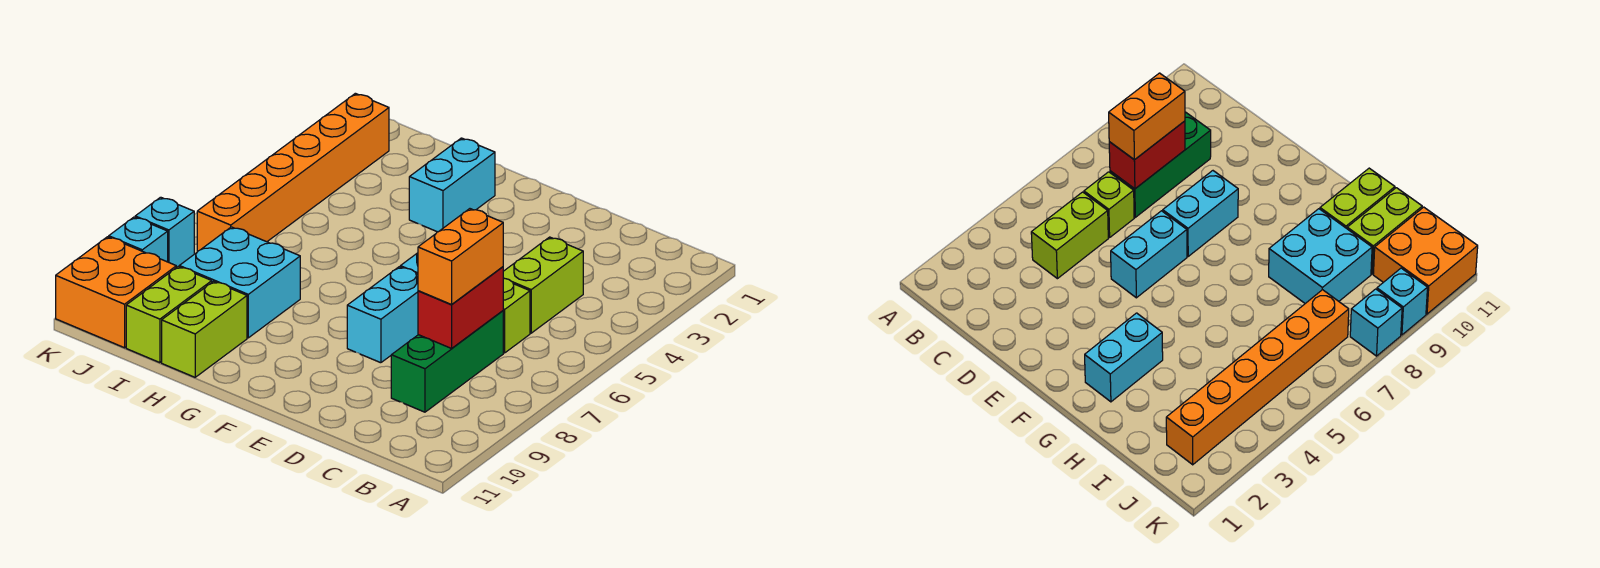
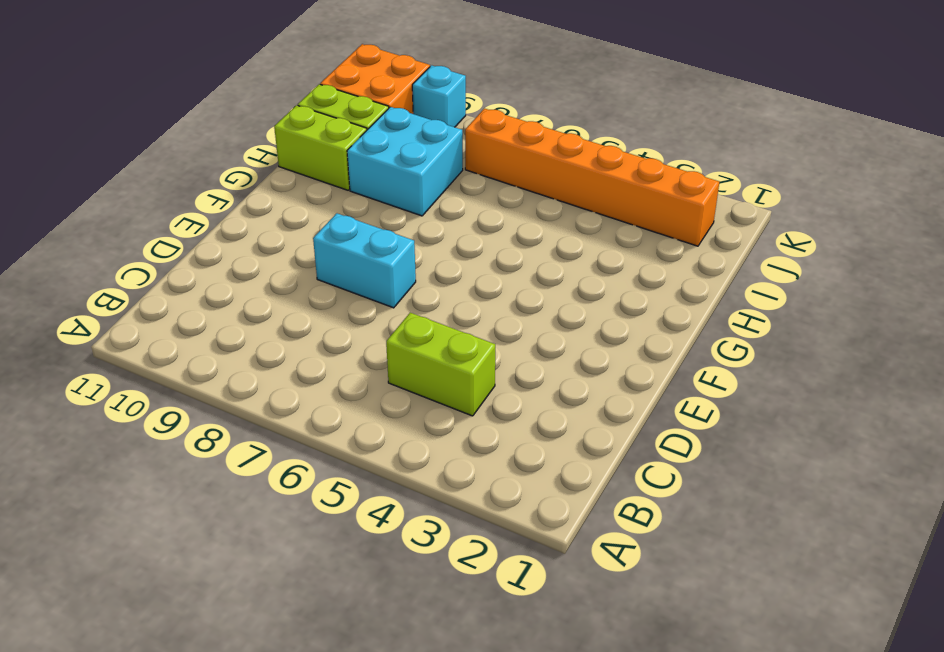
none -> lime 1x1 brick [503,278,530,353]
none -> green 1x3 brick [391,311,503,412]
none -> cyan 1x2 brick [1111,211,1187,298]

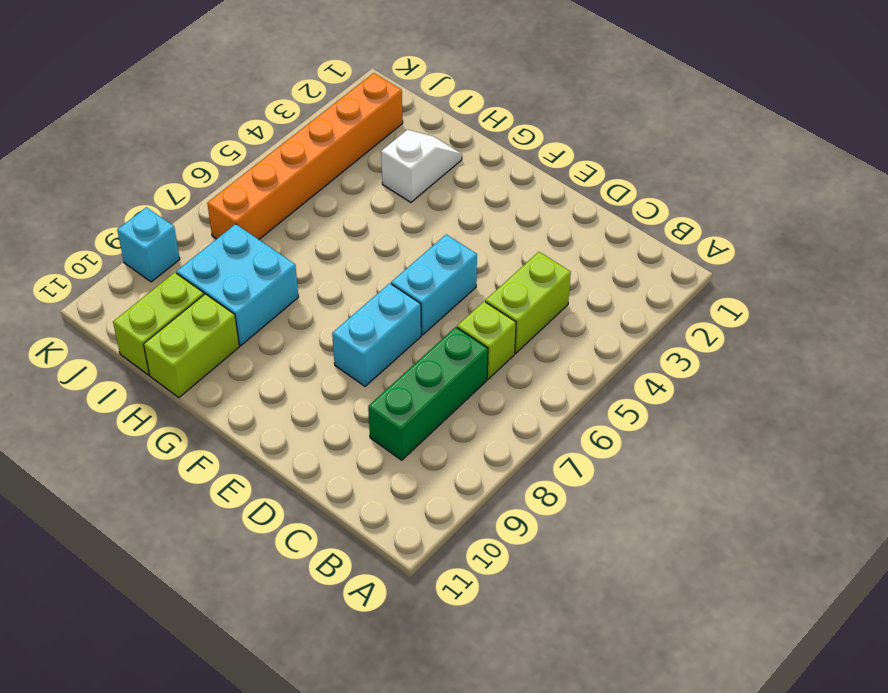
white 1x2 slope [381,130,462,202] -> none
none -> cyan 1x2 brick [409,138,495,232]
none -> orange 2x2 brick [56,237,176,348]
none -> cyan 1x1 brick [135,197,194,268]

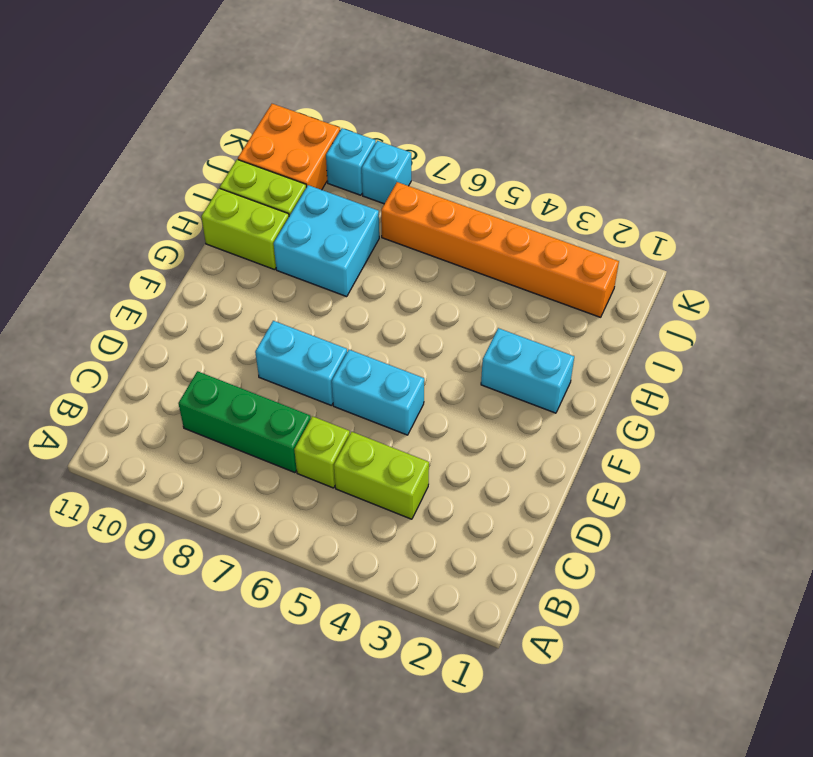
none -> red 1x2 brick [418,267,503,348]
none -> orange 1x2 brick [418,209,503,304]

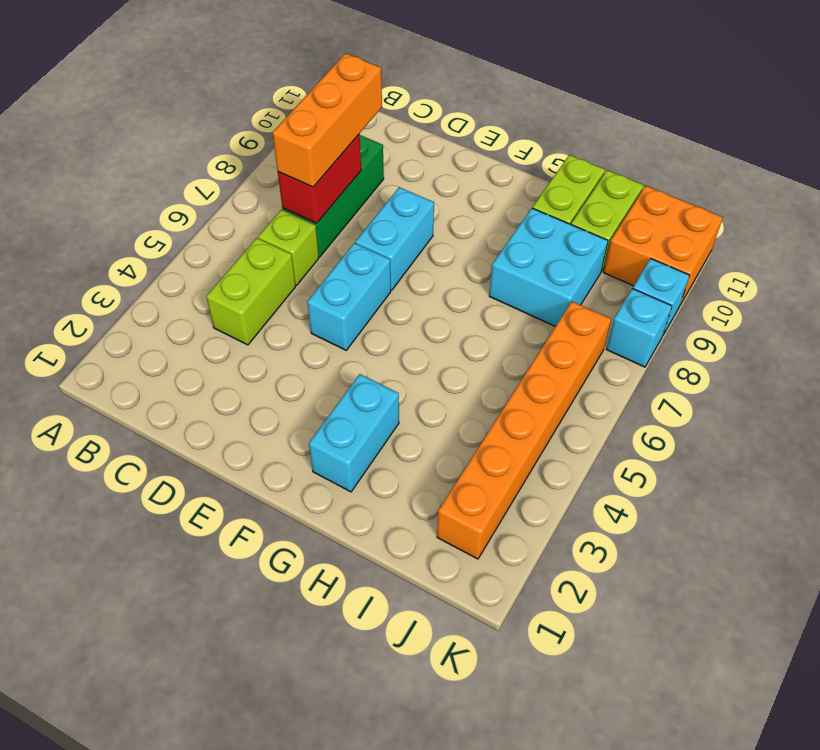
orange 1x3 brick [273,53,382,187] -> orange 1x2 brick [418,209,503,304]

